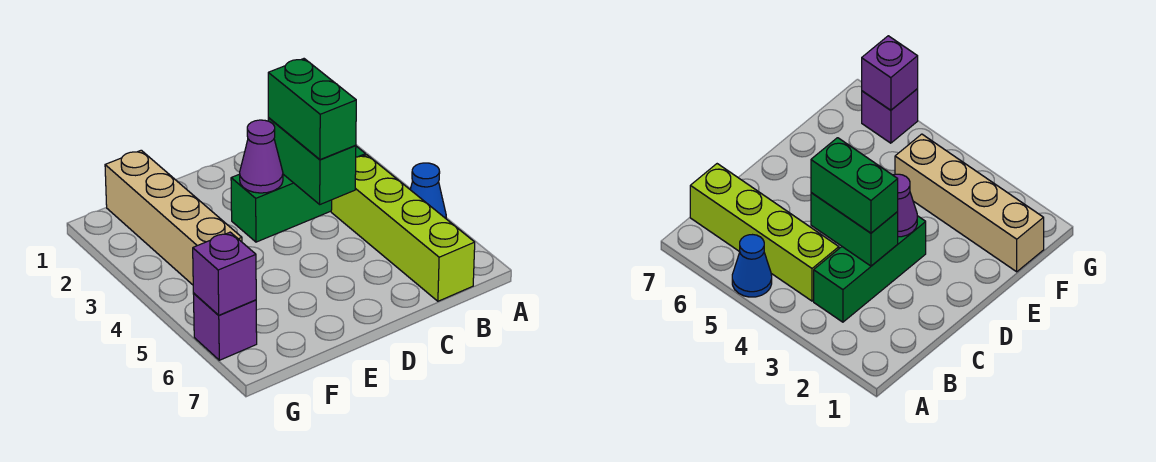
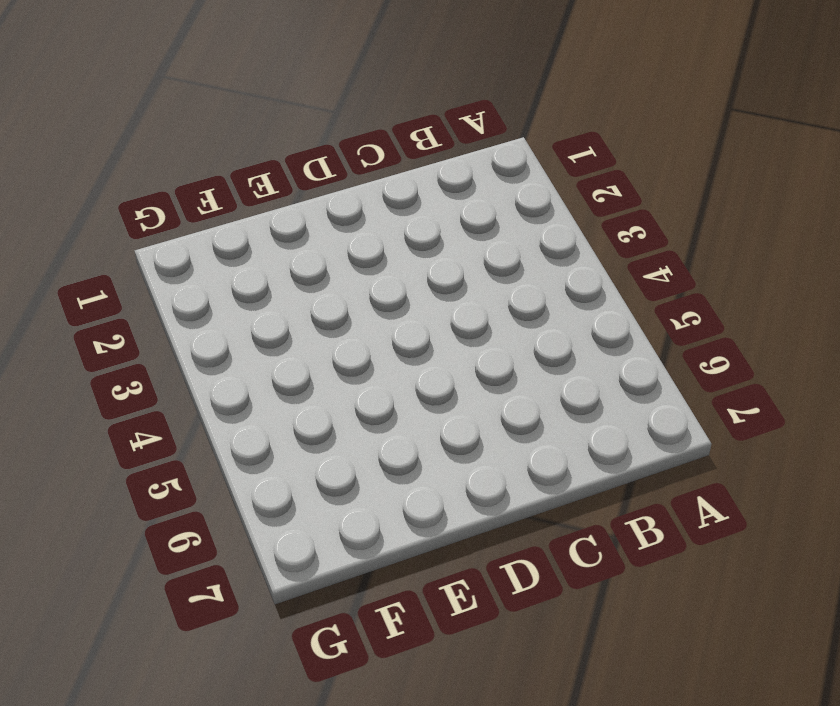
none -> blue 1x1 cone [410,163,446,218]
none -> green 1x3 brick [231,146,366,242]

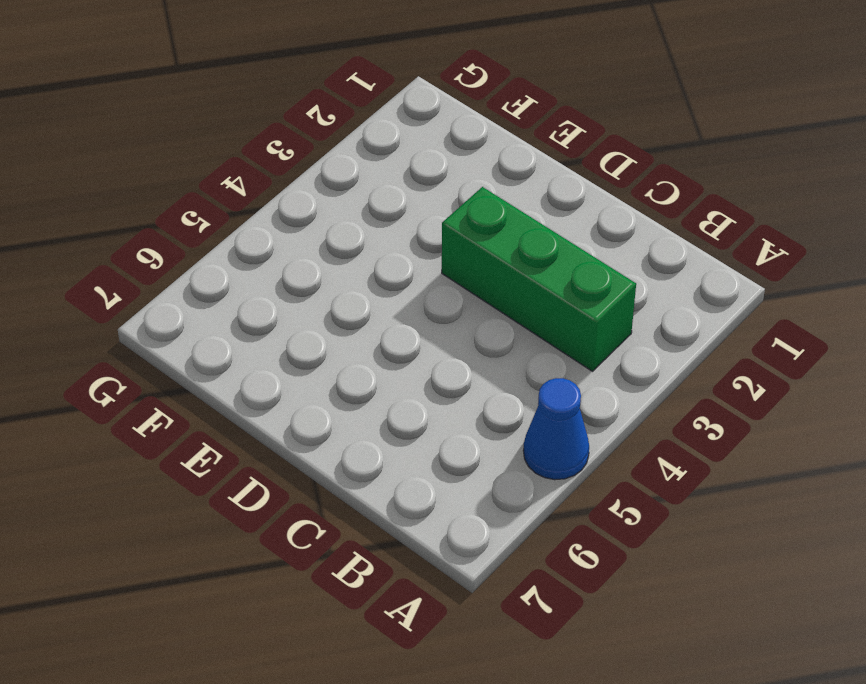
none -> lime 1x4 brick [331,155,475,301]
none -> tan 1x4 brick [105,150,242,285]

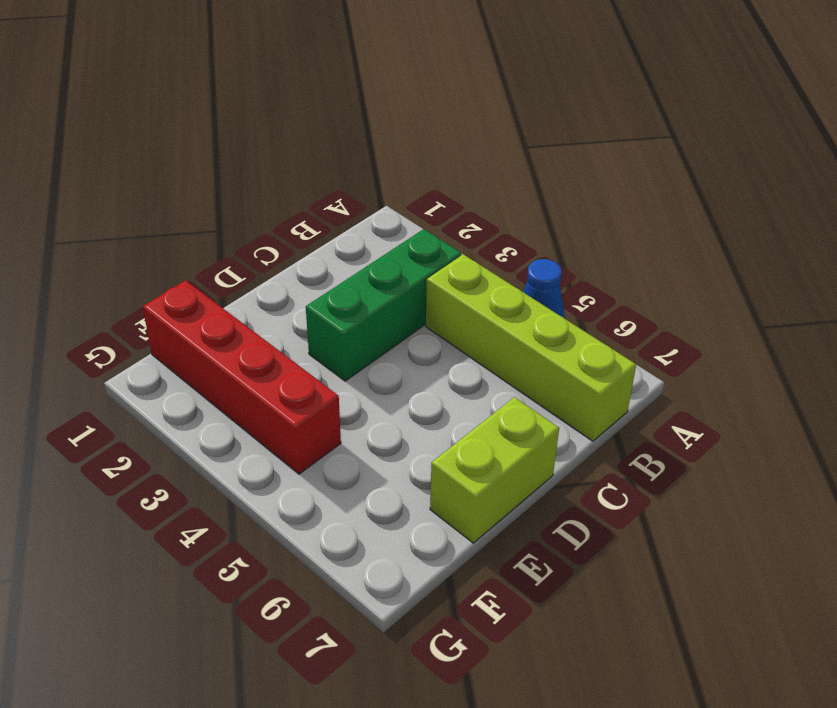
lime 1x2 brick [430,397,559,543] -> none
red 1x4 brick [143,280,341,474] -> tan 1x4 brick [105,150,242,285]
none -> purple 1x1 brick [194,294,257,360]
none -> green 1x2 brick [268,118,356,204]

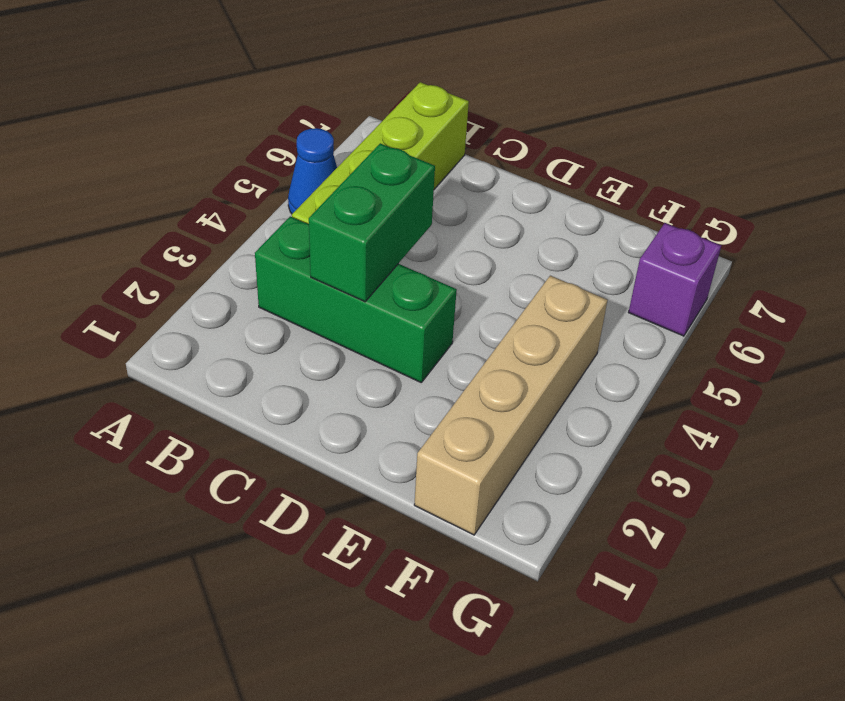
none -> purple 1x1 cone [240,120,283,193]
none -> purple 1x1 brick [193,232,256,315]

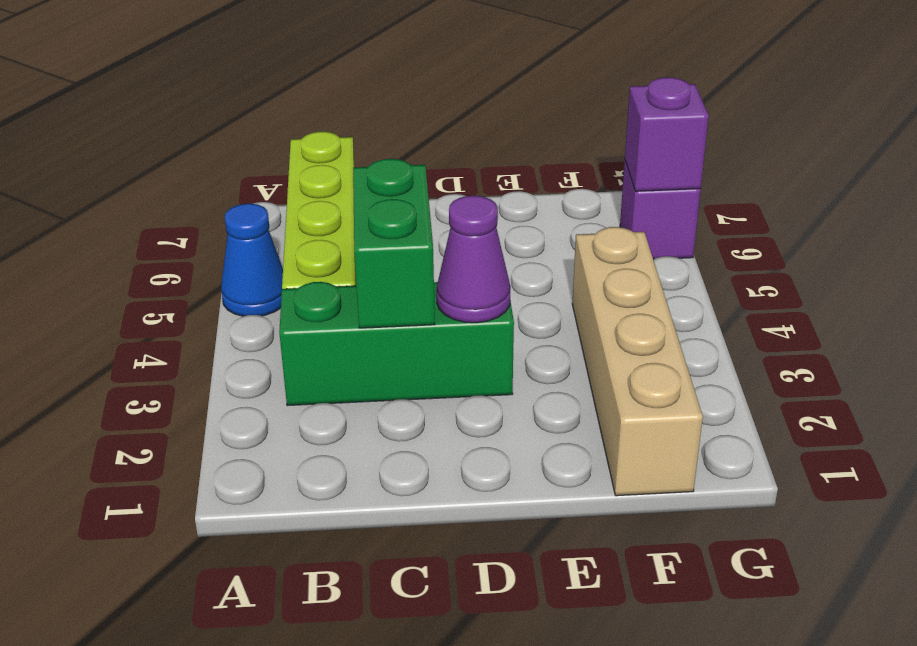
none -> green 1x2 brick [268,59,356,160]

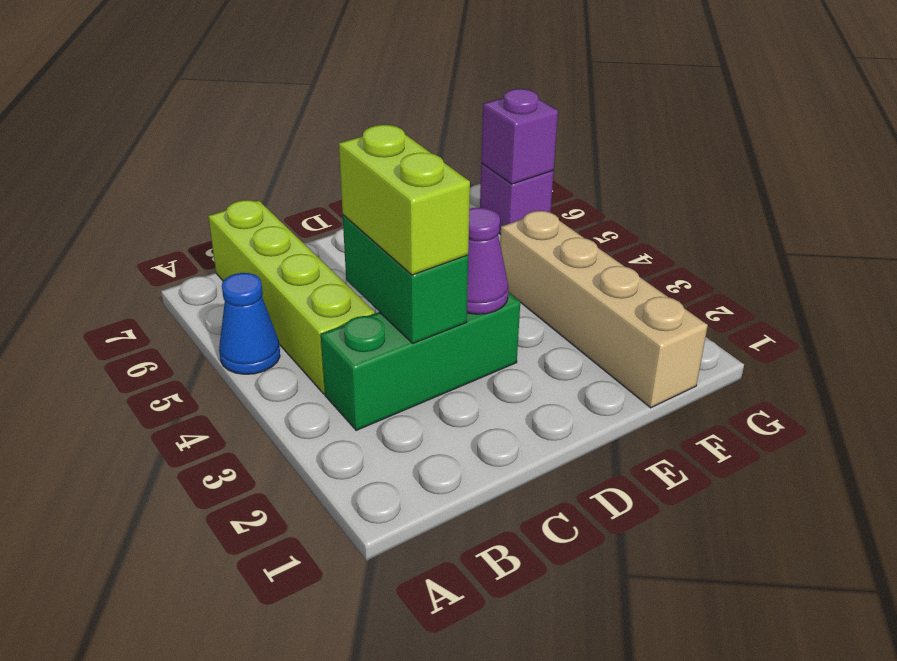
lime 1x2 brick [339,125,470,275] -> green 1x2 brick [268,59,356,160]

